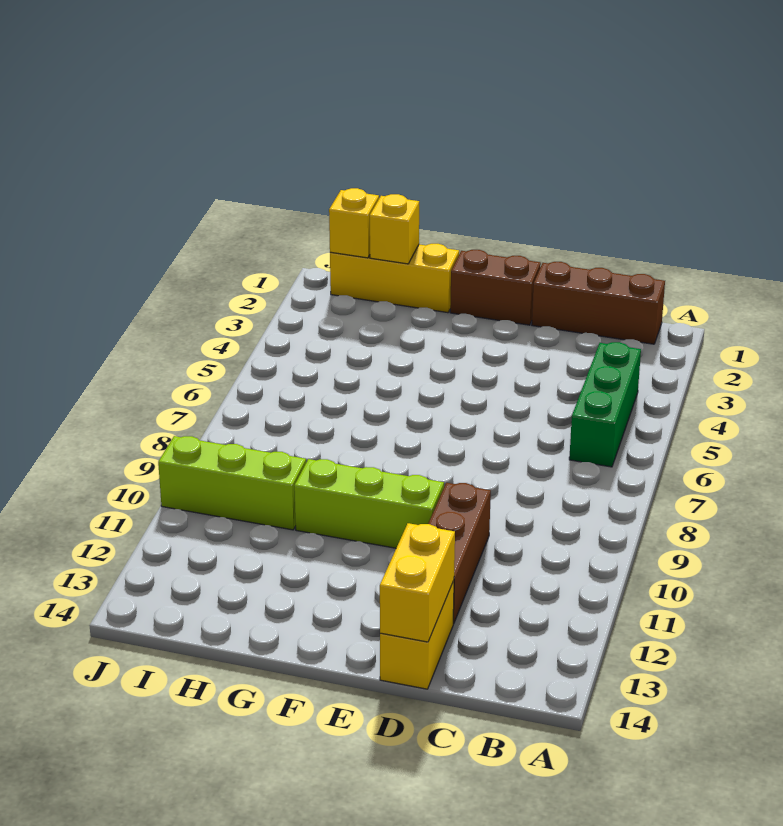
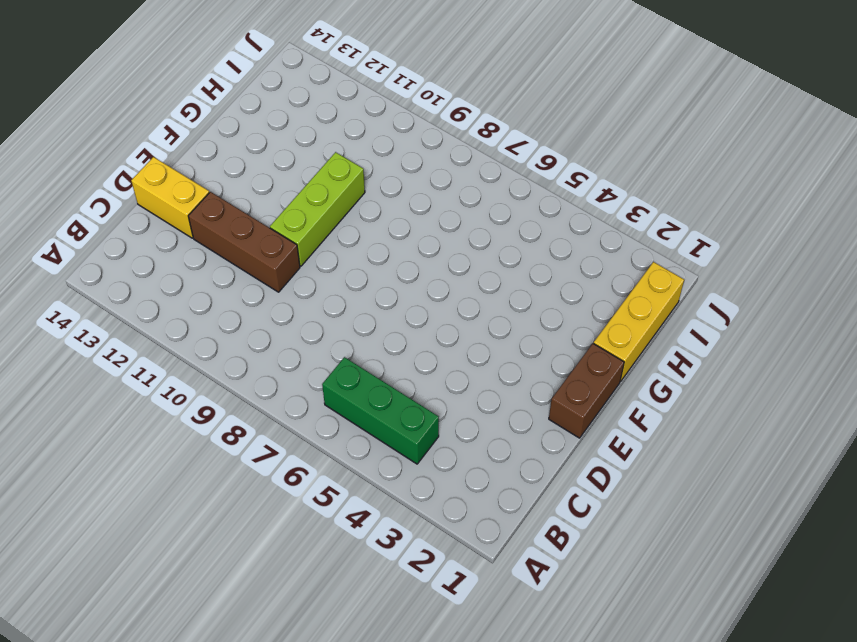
none -> brown 1x3 brick [532,262,665,344]
none -> lime 1x3 brick [158,436,306,530]

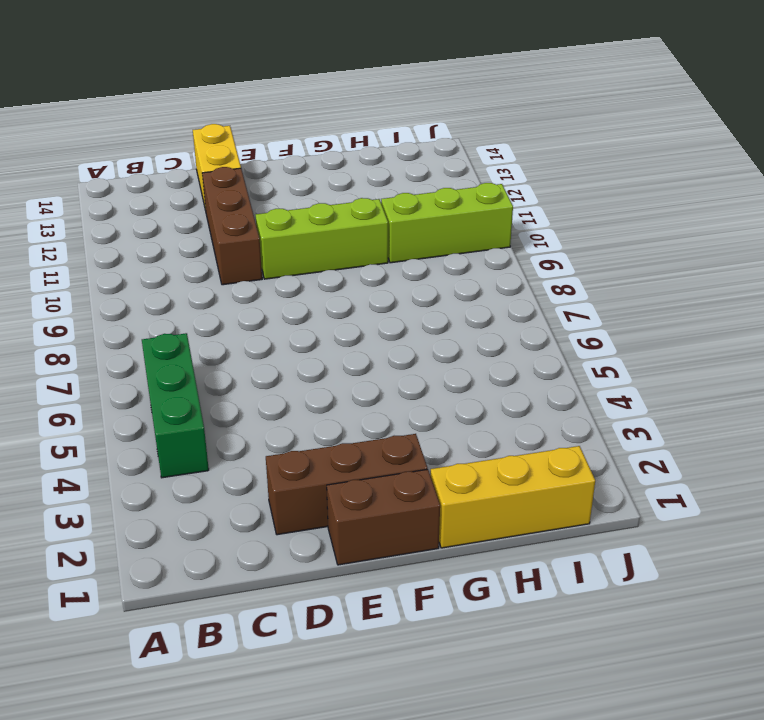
brown 1x3 brick [266,434,427,535] -> brown 1x3 brick moved to [532,262,665,344]
none -> yellow 1x2 brick [380,523,455,642]
none -> yellow 1x1 brick [370,194,419,264]

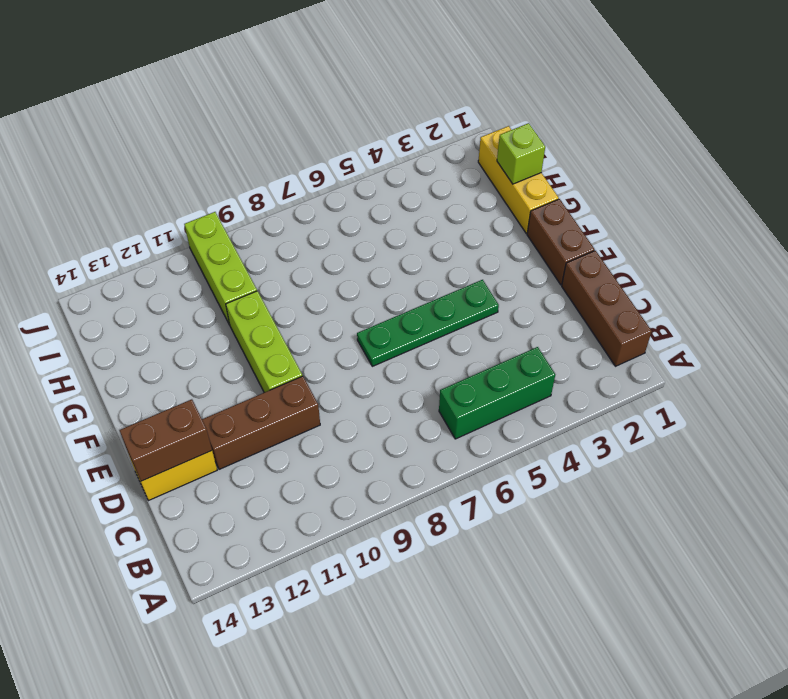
brown 1x2 brick [119,399,212,481] -> yellow 1x2 brick [380,523,455,642]
green 1x4 plate [357,280,499,366] -> none
lime 1x1 brick [497,123,545,184] -> yellow 1x1 brick [370,194,419,264]
none -> yellow 1x1 brick [329,188,379,258]

